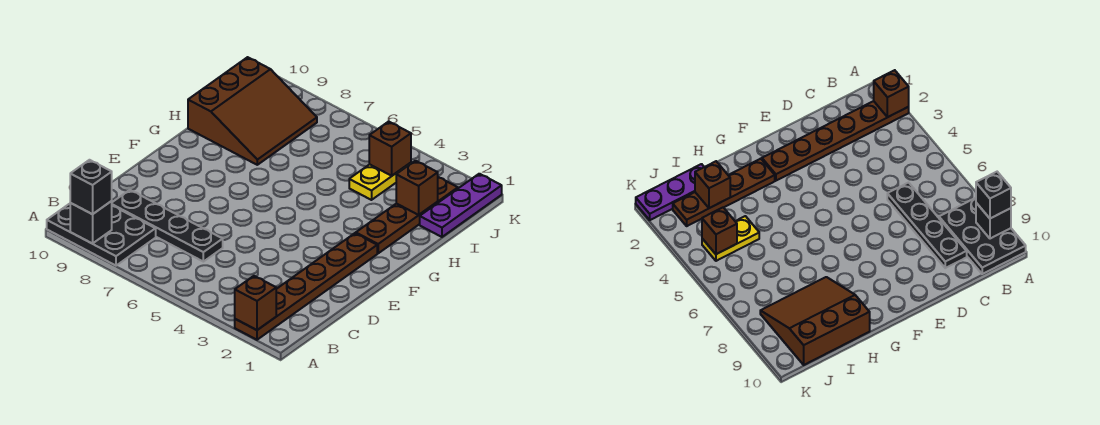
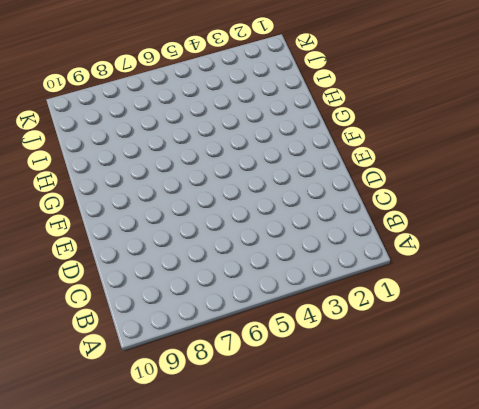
none -> brown 1x6 plate [235,233,377,340]
none -> black 2x3 plate [47,204,156,266]
none -> black 1x4 plate [112,190,223,262]

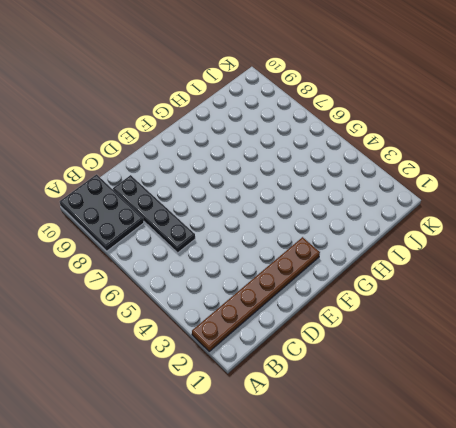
none -> brown 1x4 plate [356,177,458,253]
none -> brown 3x3 slope [188,57,317,165]
none -> purple 1x3 plate [420,174,502,237]

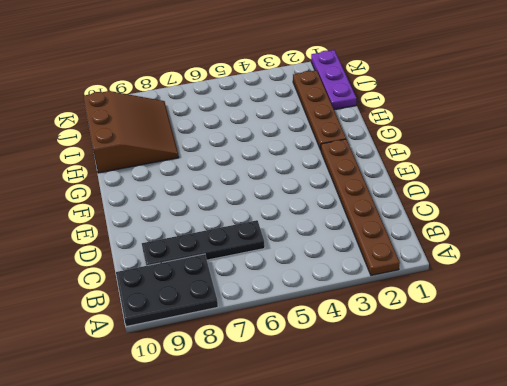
none -> yellow 1x2 plate [349,163,411,200]
none -> brown 1x1 brick [235,276,276,330]
none -> black 1x1 brick [70,201,112,244]

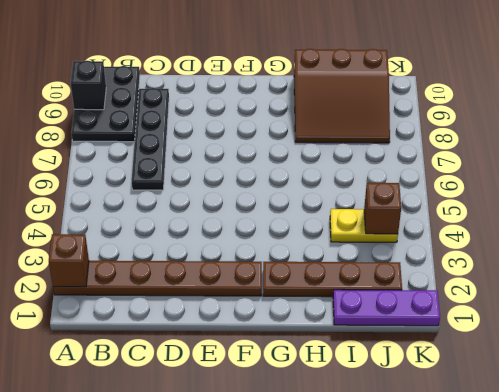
none -> brown 1x1 brick [396,161,438,215]
none -> black 1x1 brick [70,160,112,214]

